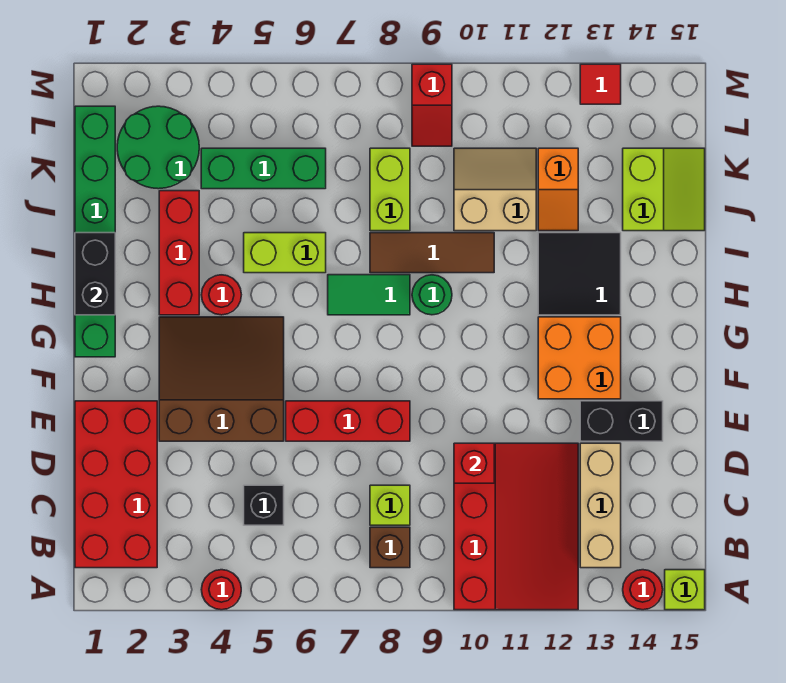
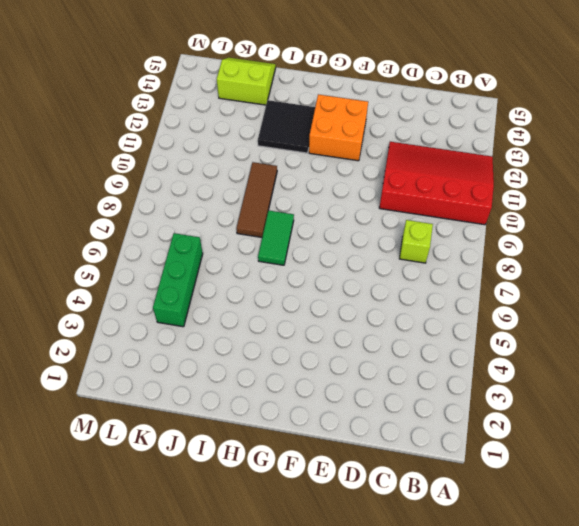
none -> red 1x1 round brick [201,570,241,610]
none -> red 1x1 round brick [623,570,663,610]
none -> lime 1x1 brick [665,570,705,610]
none -> red 2x4 brick [75,401,157,568]

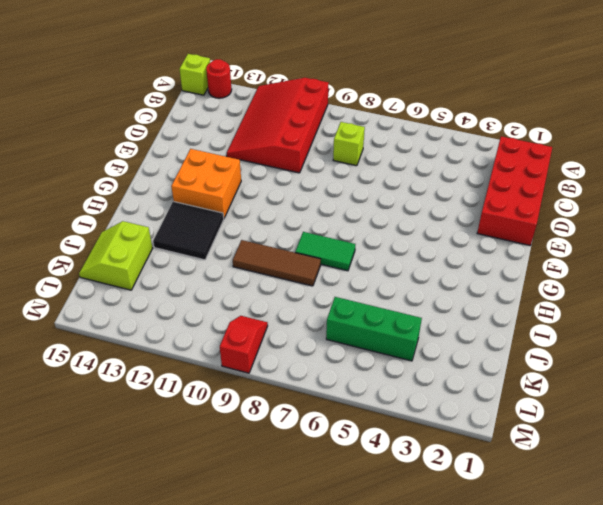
none -> red 1x1 round brick [201,570,241,610]
none -> brown 1x1 brick [370,527,410,568]
none -> tan 1x3 brick [580,443,621,568]
none -> black 1x1 brick [244,485,284,525]

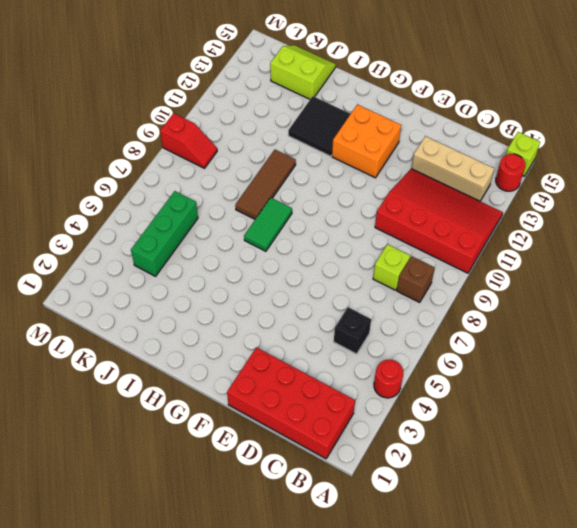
none -> brown 3x3 slope [159,317,284,441]
none -> red 1x3 brick [286,401,410,441]
none -> black 1x2 brick [580,401,663,441]
none -> green 1x6 brick [75,106,115,357]

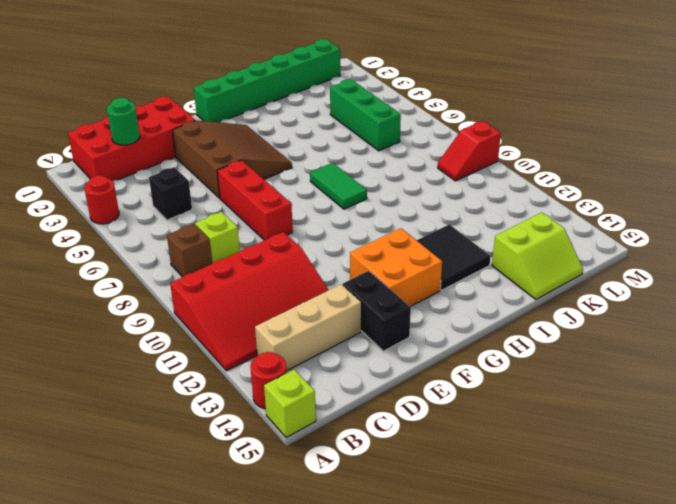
green 1x1 round brick [107,98,140,145] -> green 1x1 round brick moved to [412,275,452,315]
none -> red 1x3 brick [159,191,199,315]
none -> red 1x1 round brick [201,275,241,315]
none -> lime 1x2 brick [244,233,326,273]
none -> brown 1x3 tile [370,233,494,273]

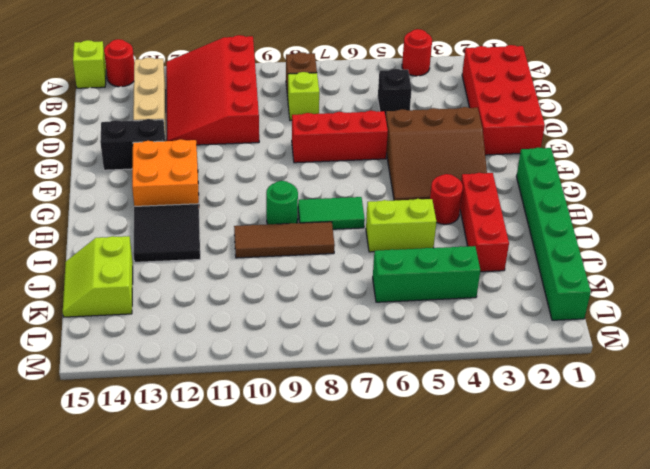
none -> lime 1x2 brick [370,148,410,231]
none -> tan 2x2 slope [454,148,536,231]
none -> orange 1x2 slope [538,148,578,231]
none -> green 2x2 round brick [117,106,199,189]

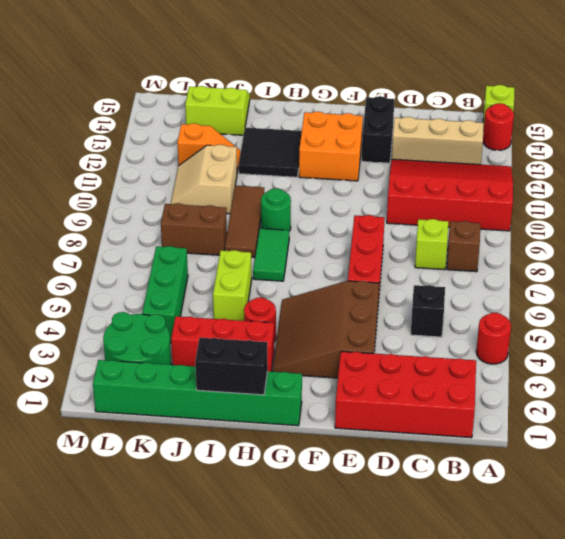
brown 1x2 brick [161,203,227,255] -> lime 1x2 brick [370,148,410,231]
none -> red 1x2 slope [412,64,452,146]
none -> red 1x1 tile [580,64,621,104]
none -> red 1x1 brick [454,443,494,483]

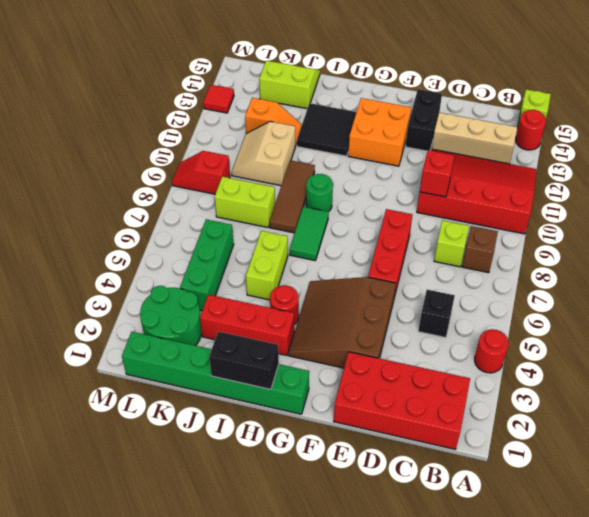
red 1x2 slope [172,151,230,194] -> red 1x2 slope turned to [412,64,452,146]

